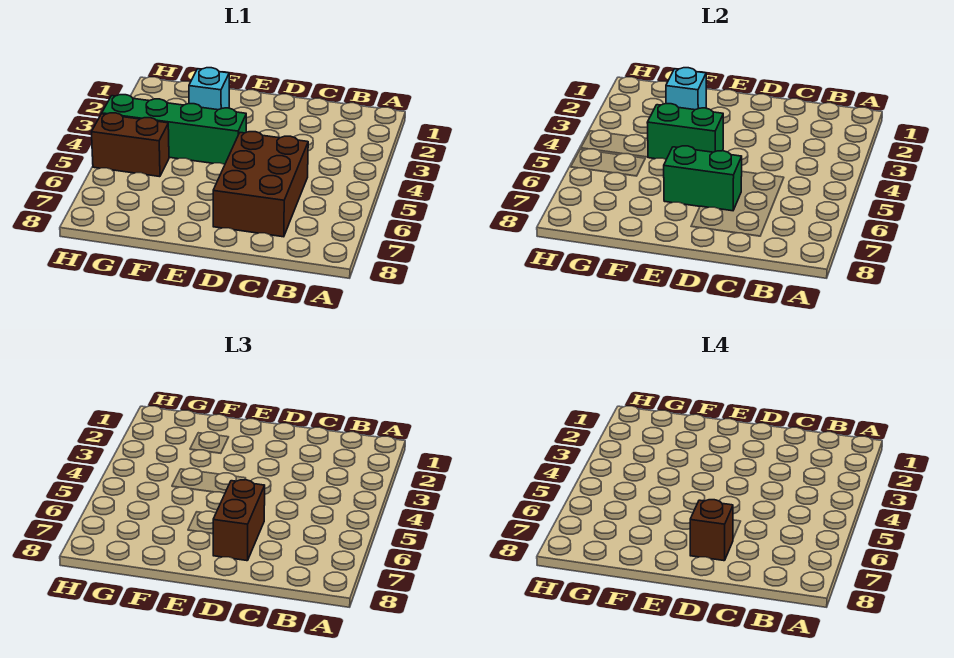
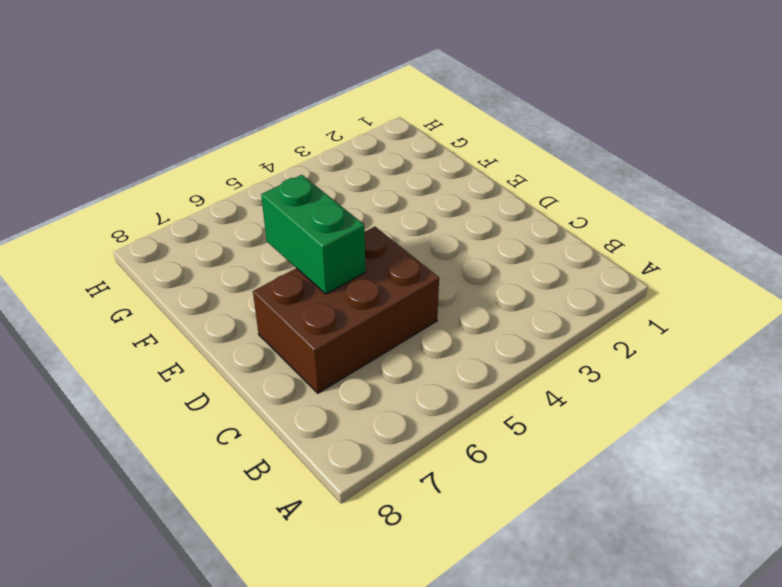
none -> green 1x4 brick [102,95,246,164]
none -> cyan 1x1 brick [189,68,229,110]

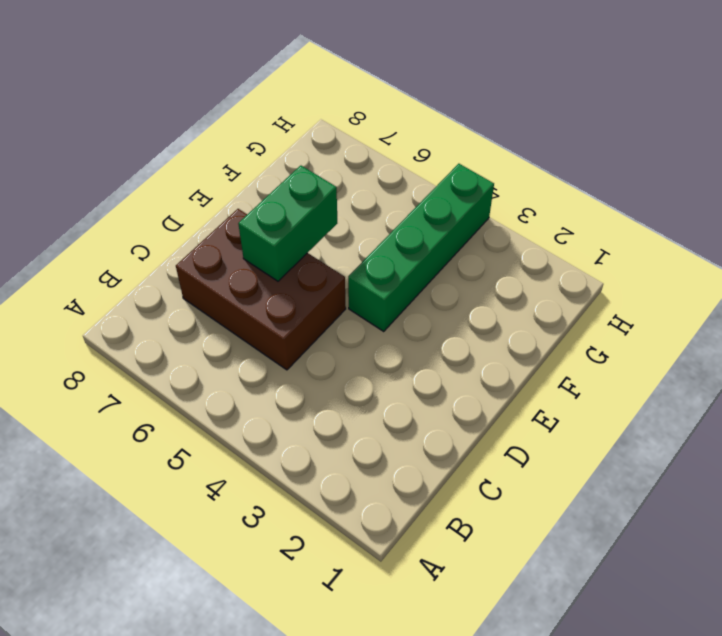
none -> cyan 1x1 brick [189,68,229,110]
none -> brown 1x2 brick [92,113,169,177]

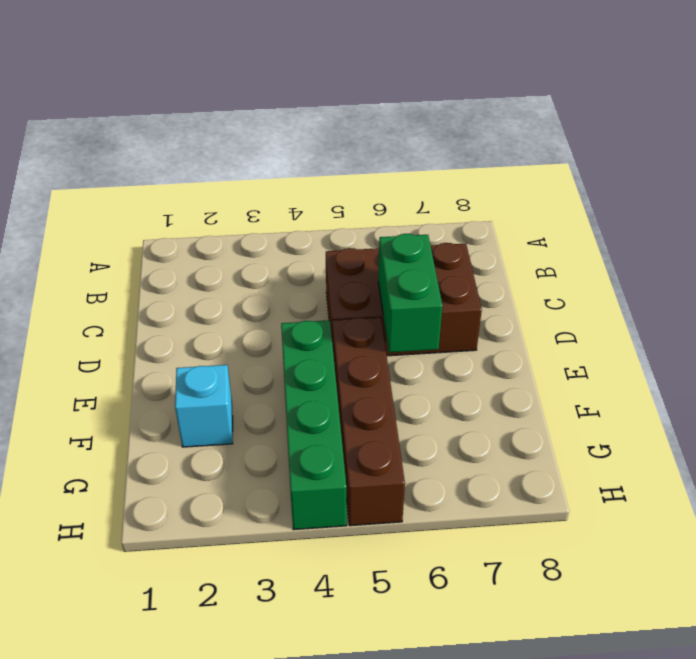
brown 1x4 brick [332,317,405,526] -> brown 1x2 brick [92,113,169,177]
none -> green 1x2 brick [647,104,723,159]
none -> cyan 1x1 brick [666,68,706,110]

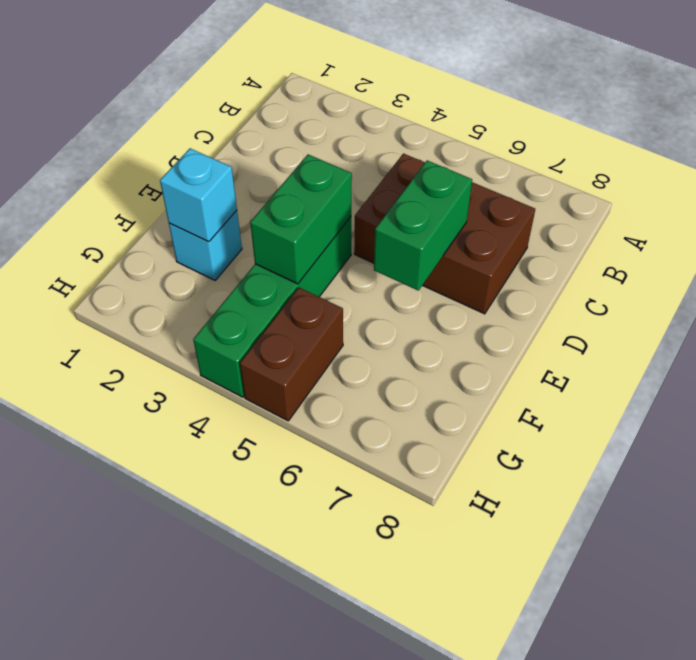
none -> brown 1x2 brick [213,480,265,561]
none -> brown 1x1 brick [690,500,733,561]

